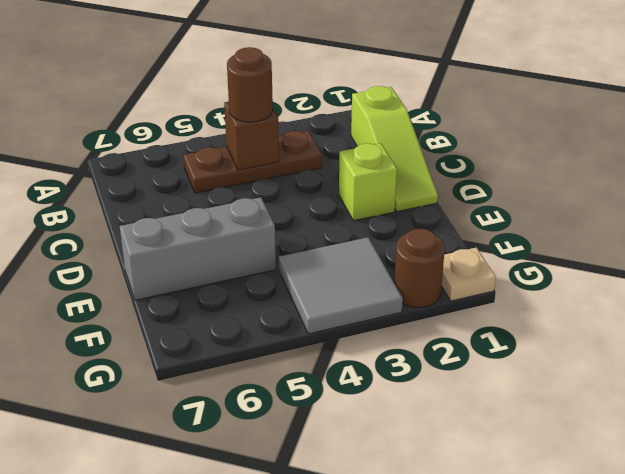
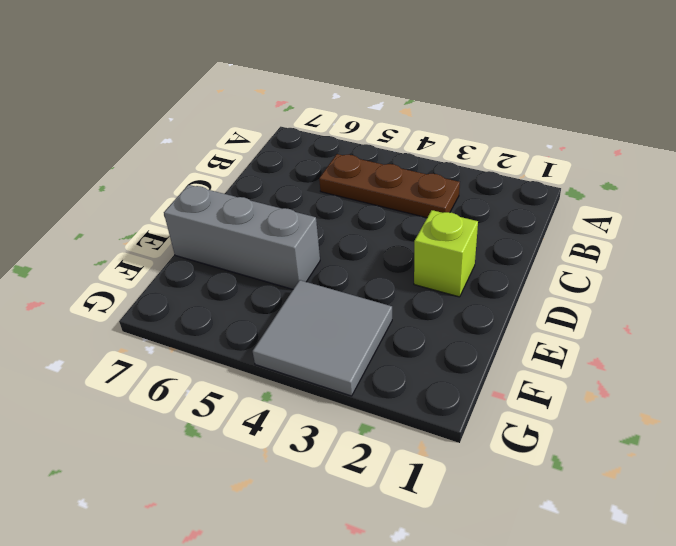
none -> lime 1x3 slope [351,86,438,211]
none -> tan 1x1 plate [442,247,496,301]

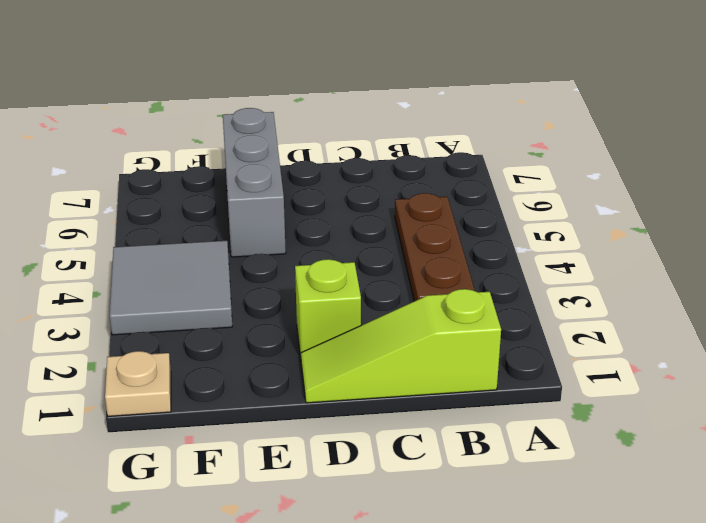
none -> brown 1x1 round brick [394,229,445,307]
none -> brown 1x1 brick [224,102,279,170]

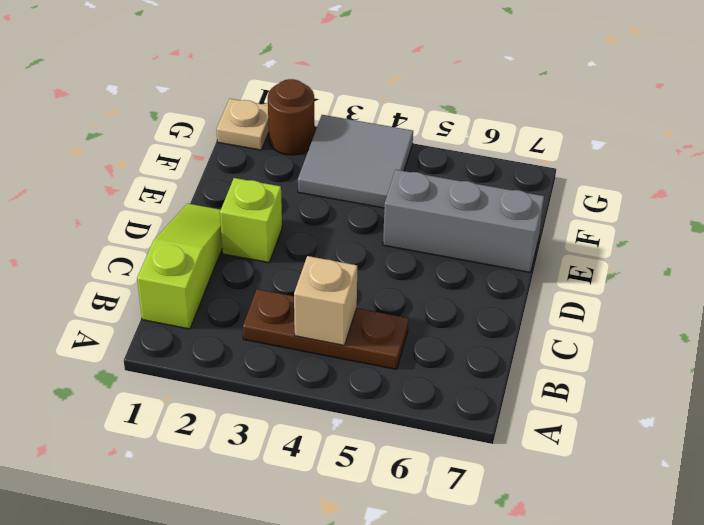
tan 1x1 brick [294,256,357,345] -> brown 1x1 brick [224,102,279,170]
none -> brown 1x1 round brick [227,47,273,122]

